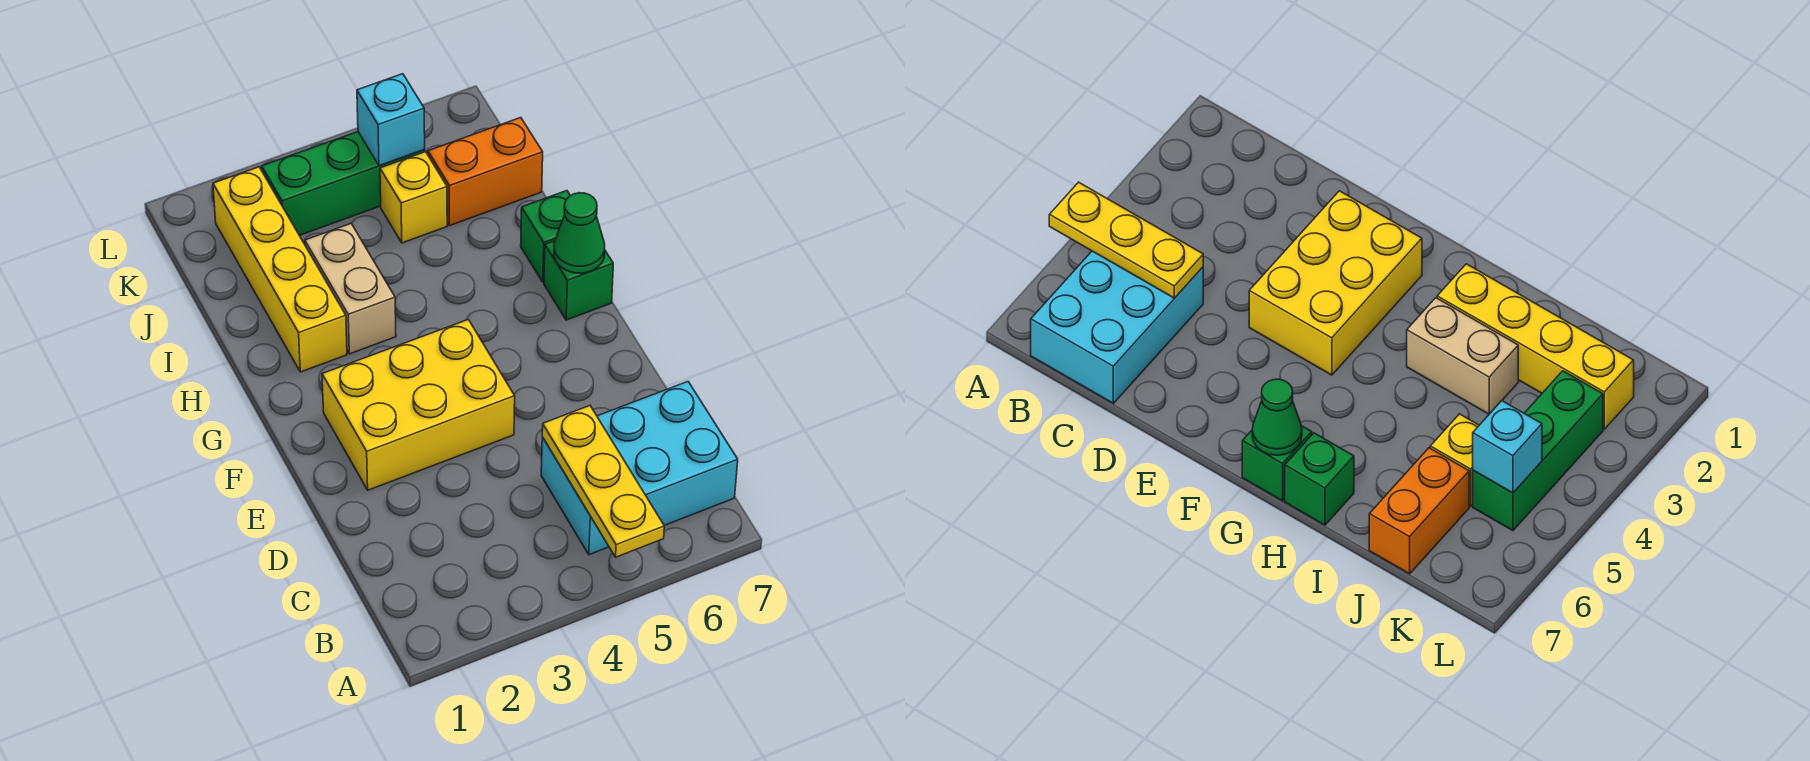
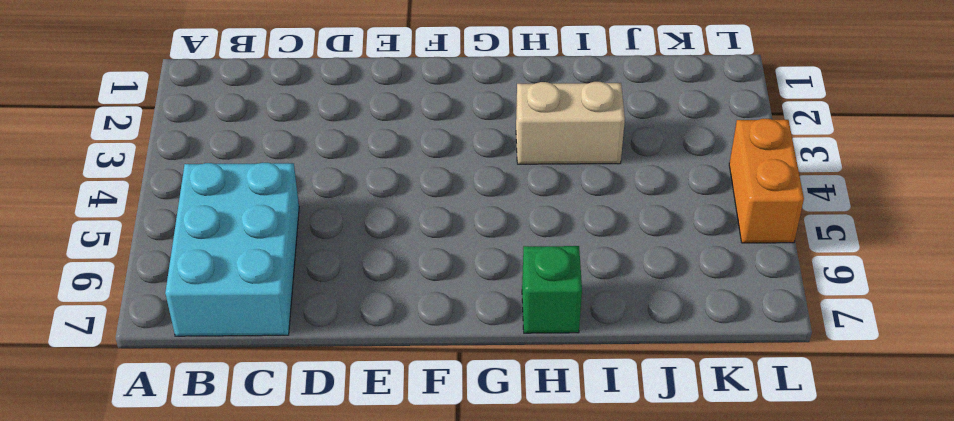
orange 1x2 brick [729,119,804,243] -> orange 1x2 brick moved to [428,118,543,226]
none -> yellow 2x3 brick [322,320,515,490]
none -> green 1x1 brick [544,241,613,320]
none -> yellow 1x4 brick [213,167,347,372]

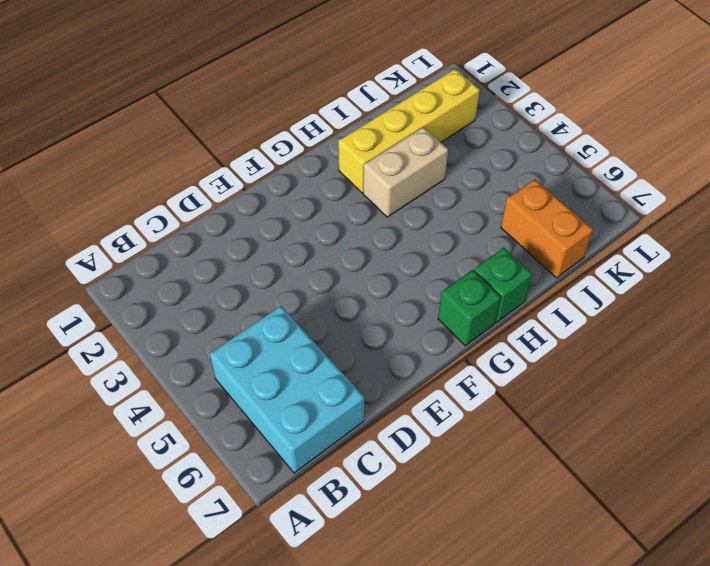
none -> yellow 2x3 brick [322,320,515,490]
none -> yellow 1x1 brick [380,152,447,243]
none -> green 1x3 brick [262,132,425,235]

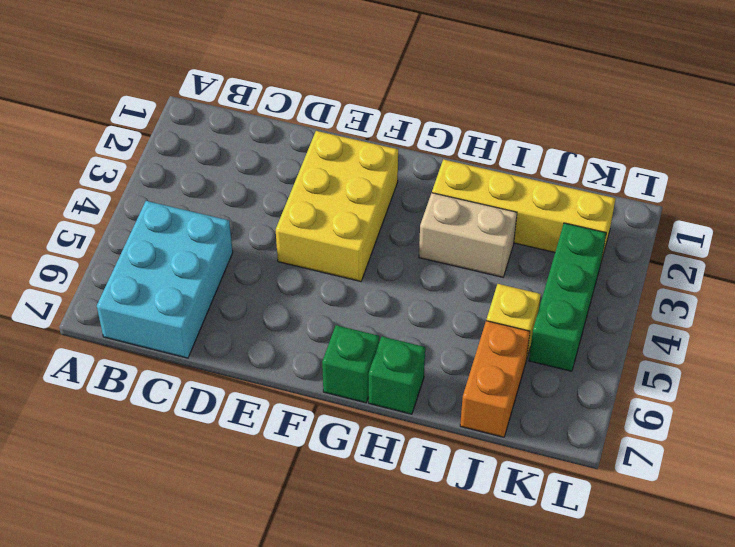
none -> yellow 1x3 plate [542,406,664,557]
none -> green 1x1 cone [554,193,605,273]
none -> cyan 1x1 brick [357,74,425,166]

